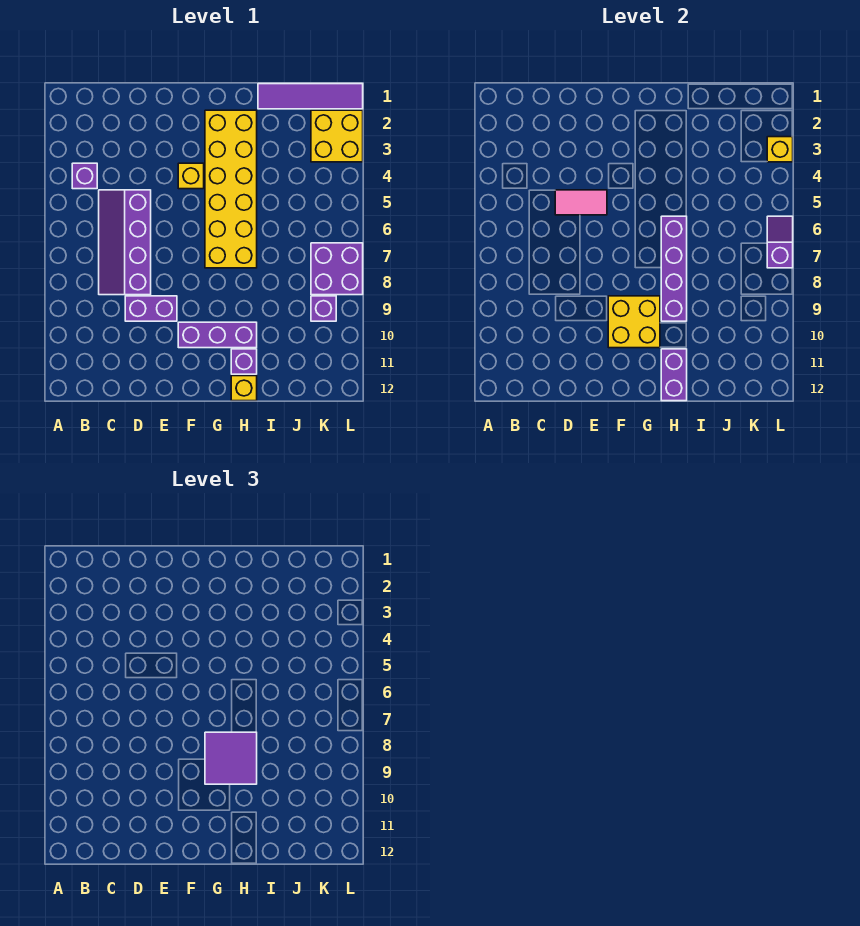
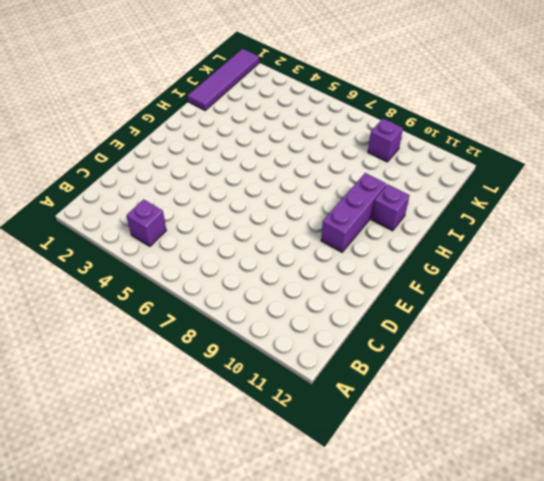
none -> purple 2x4 slope [99,190,151,295]
none -> purple 1x2 brick [125,296,177,321]
none -> yellow 1x1 brick [178,163,204,189]

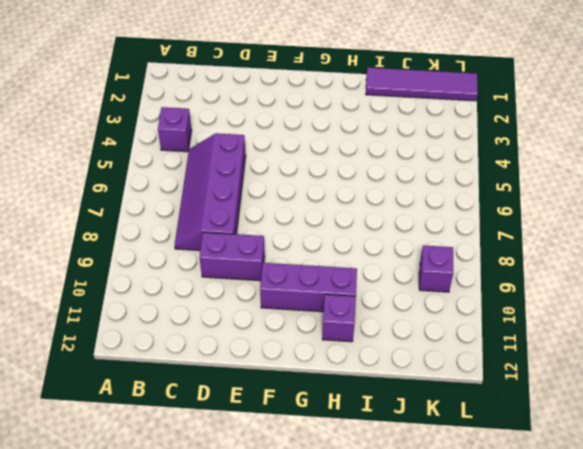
none -> yellow 1x1 brick [178,163,204,189]
none -> yellow 2x6 brick [205,110,257,268]
none -> yellow 1x1 brick [231,376,257,401]

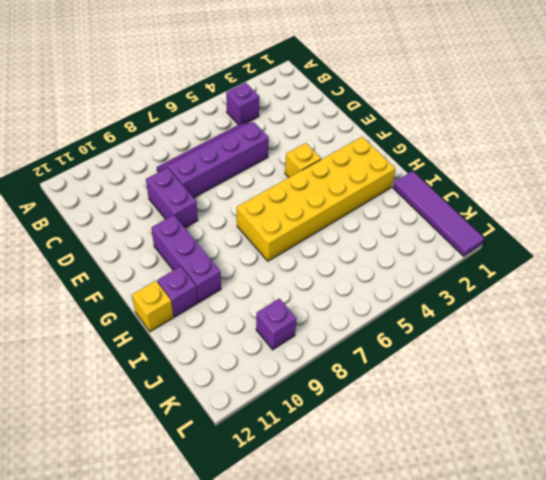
none -> yellow 2x2 brick [311,110,363,162]
none -> purple 2x2 brick [311,243,363,295]
none -> pink 1x2 tile [555,190,607,215]

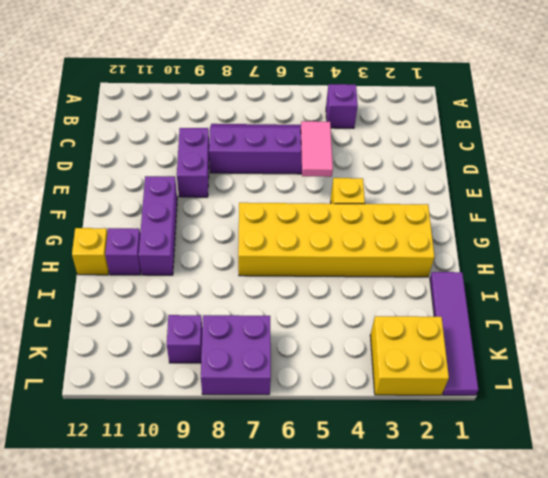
none -> yellow 2x2 brick [608,296,660,348]
none -> purple 1x4 brick [661,216,687,321]
none -> purple 1x2 brick [661,349,687,401]

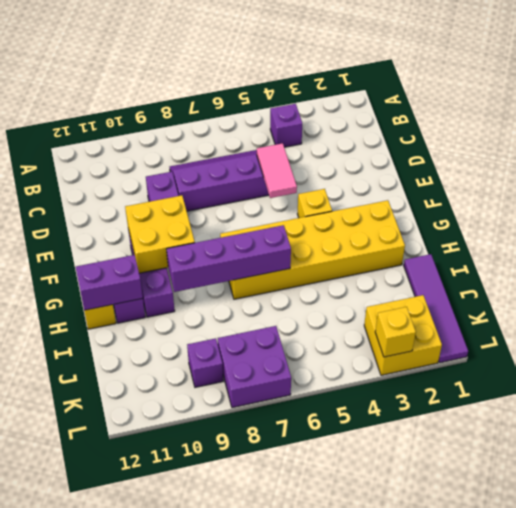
none -> purple 1x2 slope [767,216,793,268]
none -> purple 2x2 tile [205,732,257,784]

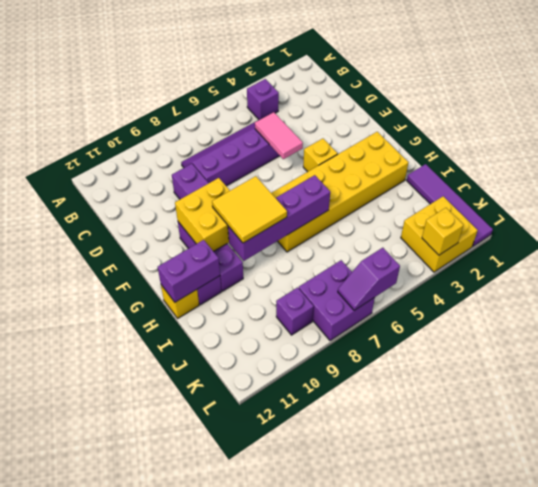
yellow 2x2 tile [212,176,287,243] -> purple 2x2 tile [205,732,257,784]
purple 1x2 slope [338,248,400,310] -> purple 1x2 slope turned to [767,216,793,268]

